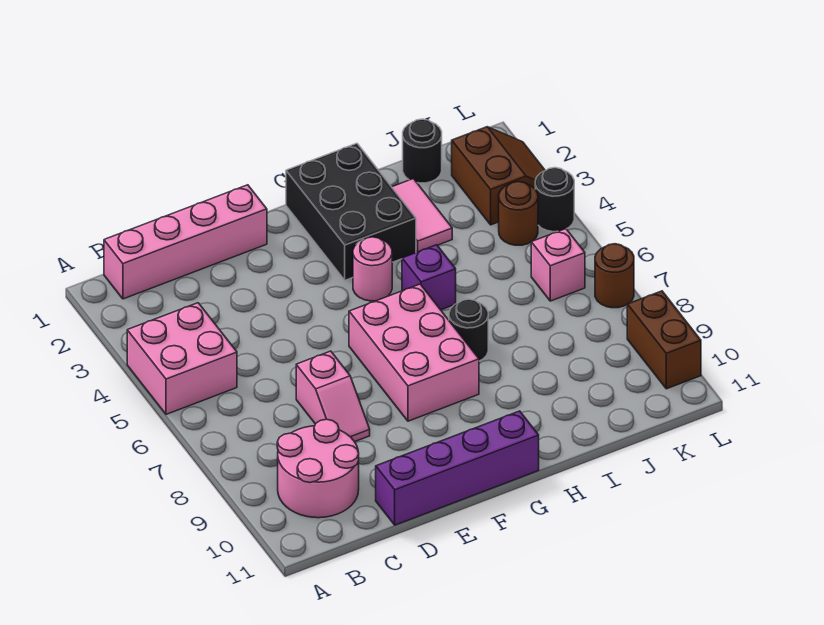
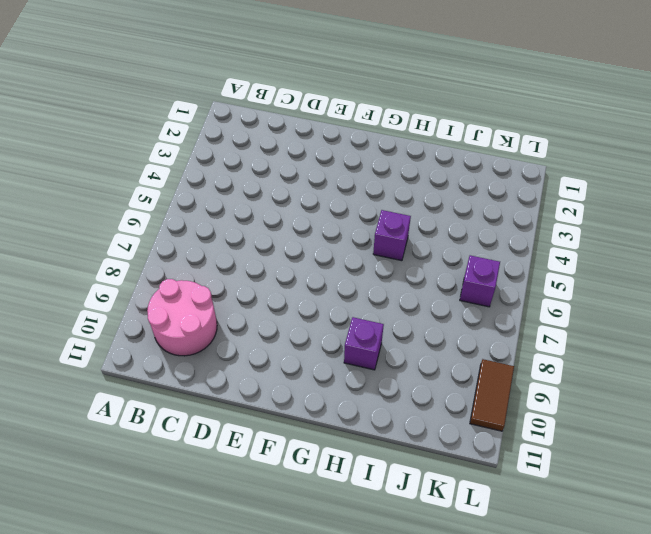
purple 1x1 brick [344,317,384,370] -> none
purple 1x1 brick [460,255,500,307] -> pink 1x1 brick [531,229,585,301]
brown 1x2 tile [470,359,514,431] -> brown 1x2 brick [627,291,701,389]
none -> pink 2x2 brick [127,303,237,414]
none -> pink 1x4 brick [104,185,267,299]
none -> pink 1x2 slope [296,351,370,442]

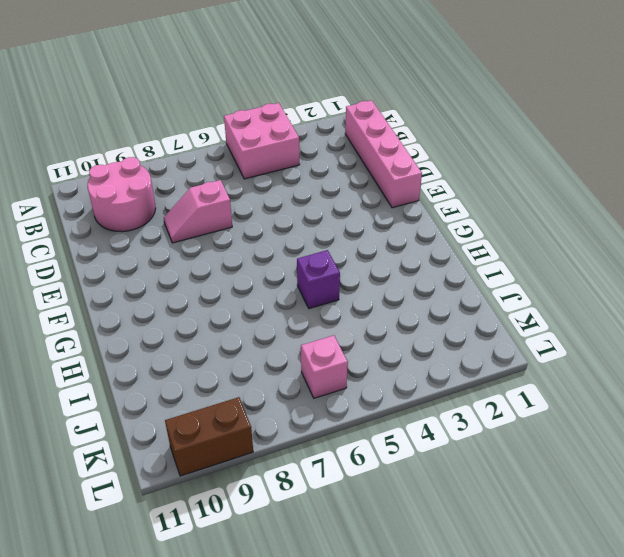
none -> purple 1x4 brick [376,411,539,525]
none -> pink 2x3 brick [349,284,479,421]
none -> black 2x3 brick [286,143,416,280]

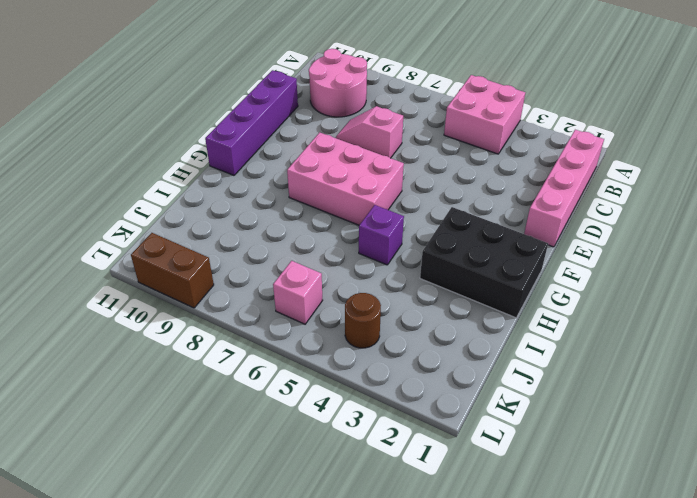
none -> pink 1x1 round brick [353,237,392,301]
none -> black 1x1 round brick [449,299,488,361]
none -> pink 1x2 tile [392,179,452,252]

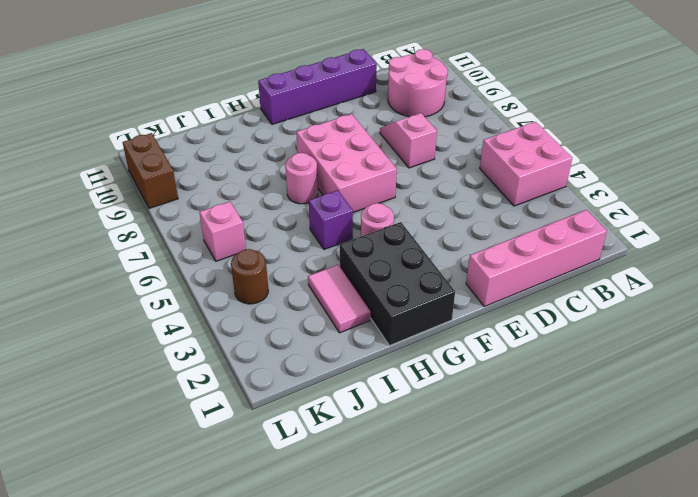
pink 1x1 round brick [286,153,318,204] -> black 1x1 round brick [449,299,488,361]
none -> black 1x1 round brick [403,119,442,183]
none -> brown 2x2 slope [452,127,545,225]
none -> black 1x1 round brick [535,168,574,232]

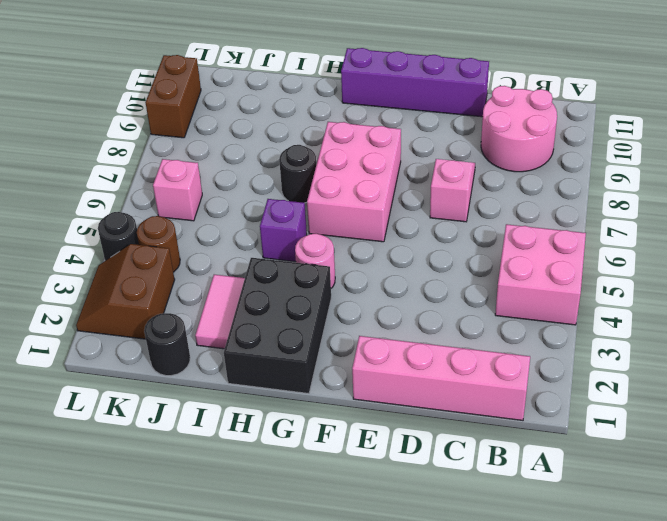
none -> brown 1x1 round brick [595,244,634,308]

